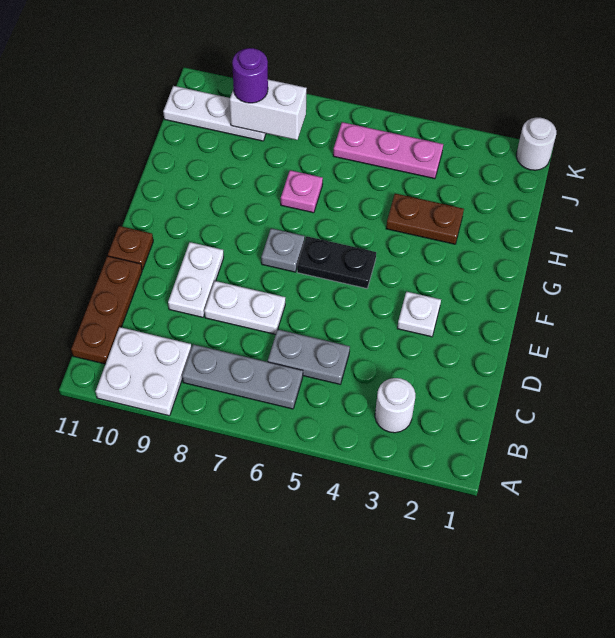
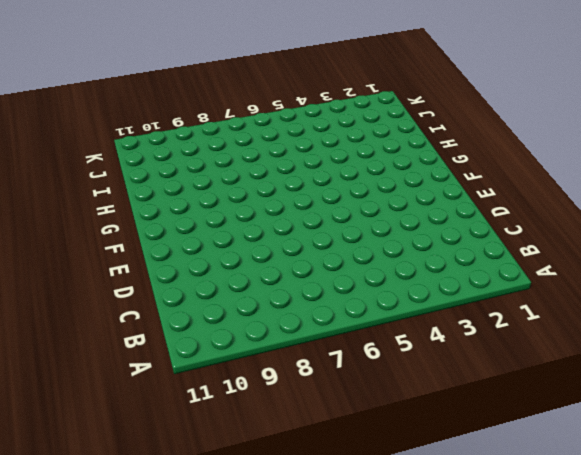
none -> white 2x2 plate [96,327,192,416]
none -> white 1x1 round brick [375,378,415,433]
none -> grey 1x3 plate [182,344,303,409]

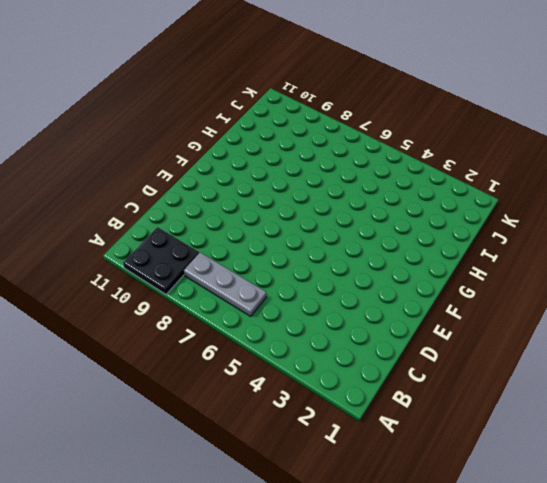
black 2x2 plate [123,227,199,294] -> white 2x2 plate [96,327,192,416]
none -> white 1x1 round brick [375,378,415,433]
none -> brown 1x3 plate [71,256,142,364]
none -> grey 1x2 plate [268,330,350,384]

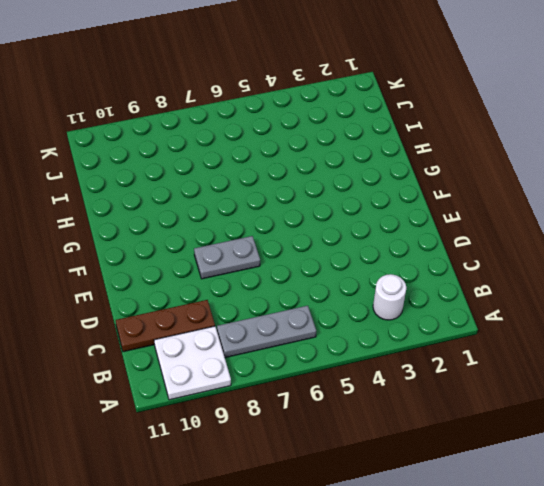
brown 1x3 plate [116,300,215,352] -> brown 1x3 plate turned to [71,256,142,364]
grey 1x2 plate [194,236,260,279] -> grey 1x2 plate moved to [268,330,350,384]
none -> white 1x2 plate [204,281,285,334]
none -> white 1x2 plate [168,242,224,317]
none -> white 1x1 plate [397,292,441,337]

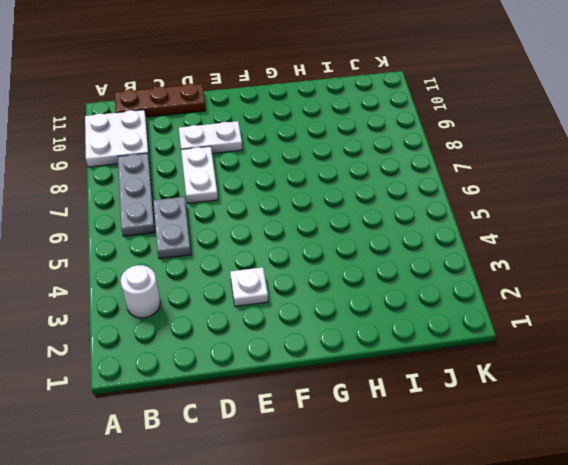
none -> brown 1x1 plate [108,226,153,270]
none -> black 1x2 plate [297,236,376,288]
none -> grey 1x1 plate [261,228,305,272]

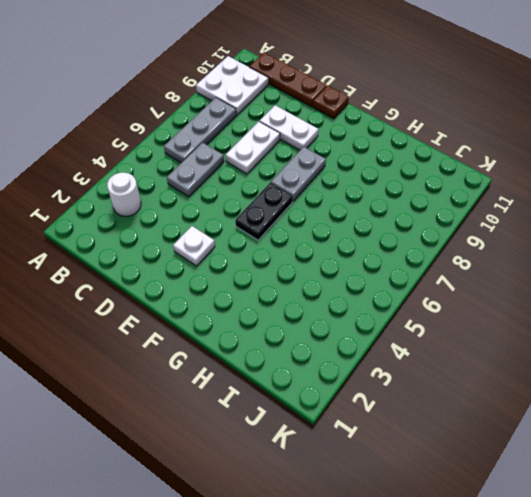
grey 1x2 plate [271,147,326,201] -> grey 1x1 plate [261,228,305,272]
none -> brown 1x2 plate [386,194,464,244]
none -> pink 1x1 plate [281,170,323,213]
none -> pink 1x3 plate [333,122,443,179]

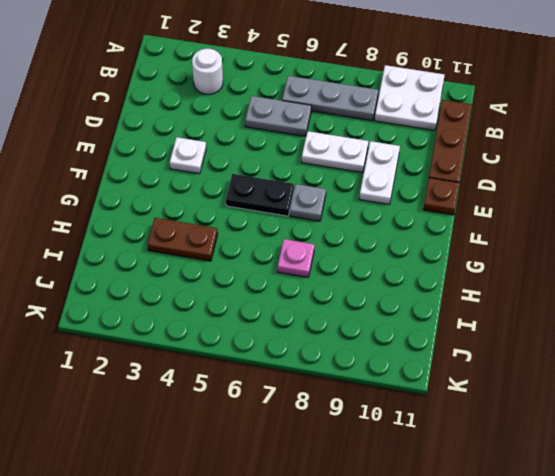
none -> pink 1x3 plate [333,122,443,179]
none -> white 1x3 plate [163,86,266,141]
none -> white 1x1 round brick [516,118,556,170]

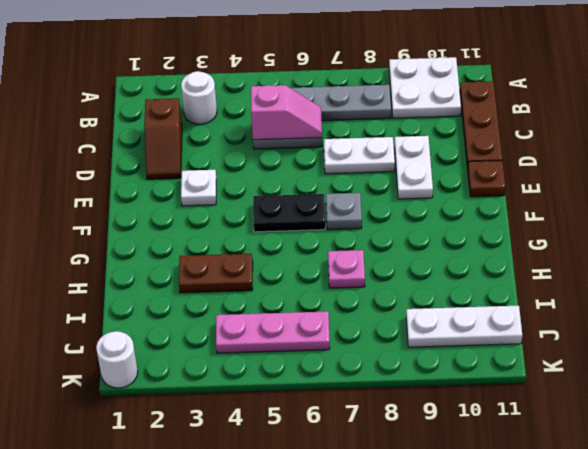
brown 1x2 slope [144,98,182,179] -> none
pink 1x2 slope [251,85,322,140] -> none
none -> white 1x2 brick [230,80,307,140]
none -> purple 1x1 round brick [232,48,268,103]

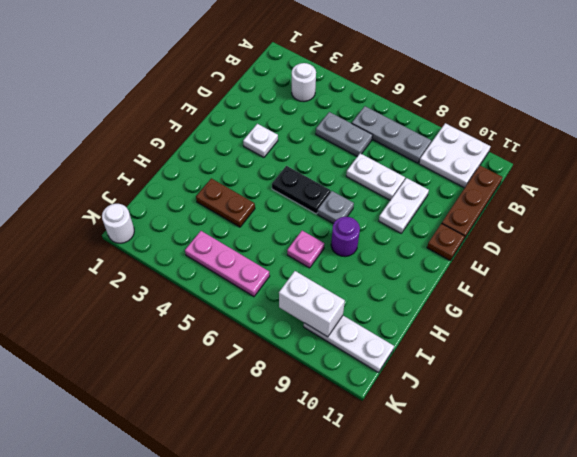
purple 1x1 round brick [331,217,360,257] -> purple 1x1 round brick moved to [232,48,268,103]

